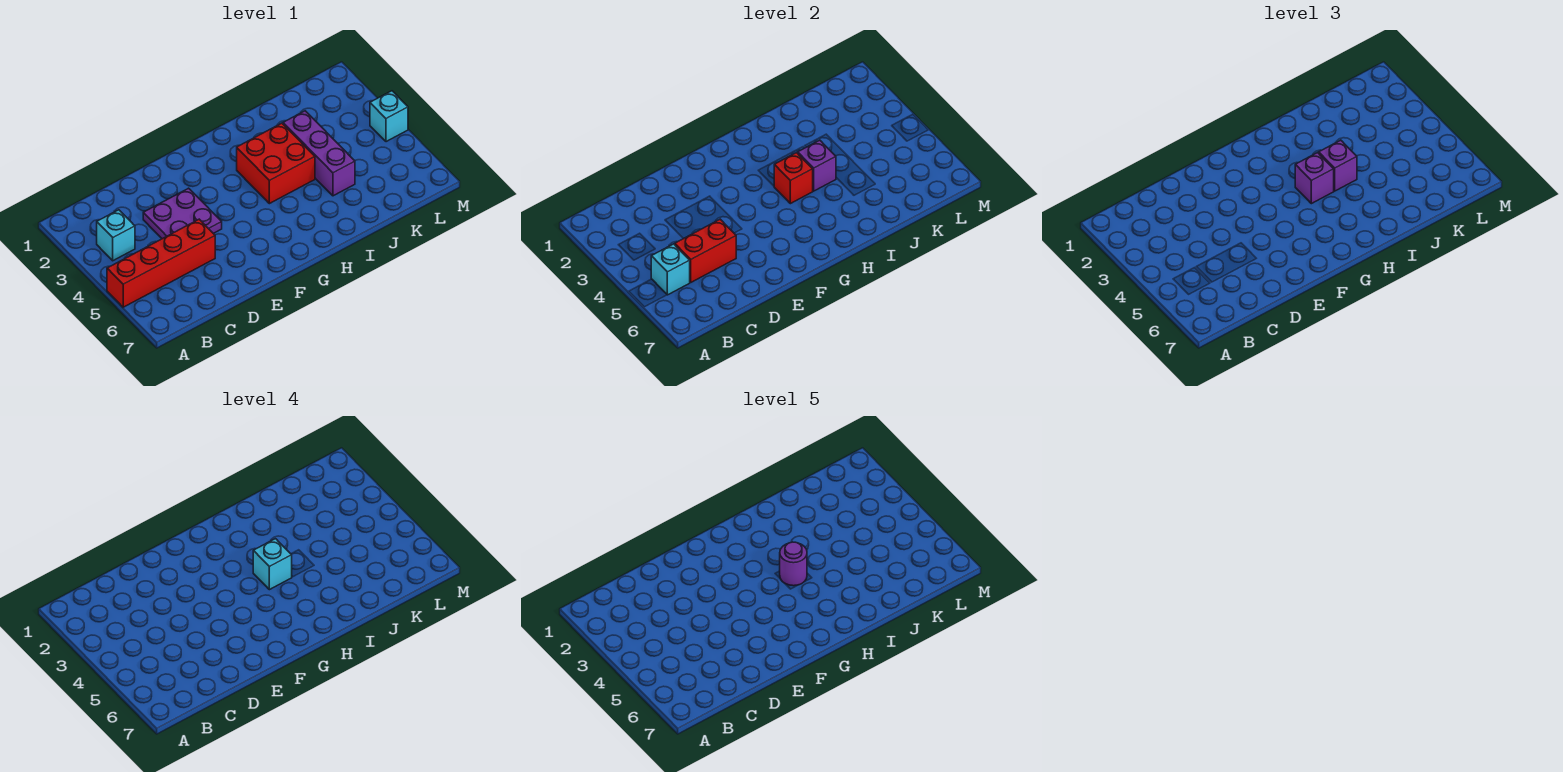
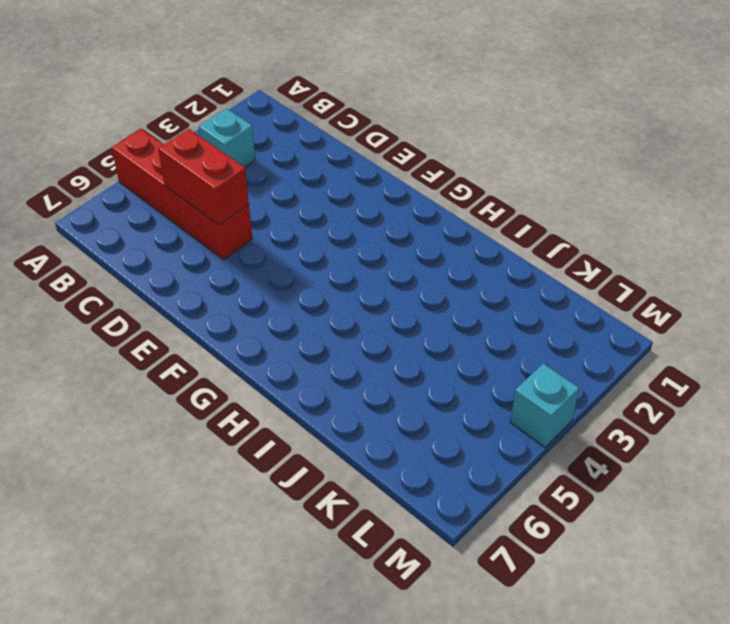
none -> purple 2x2 plate [143,188,222,239]
none -> red 2x2 brick [237,123,315,204]
none -> purple 1x3 brick [283,111,355,196]

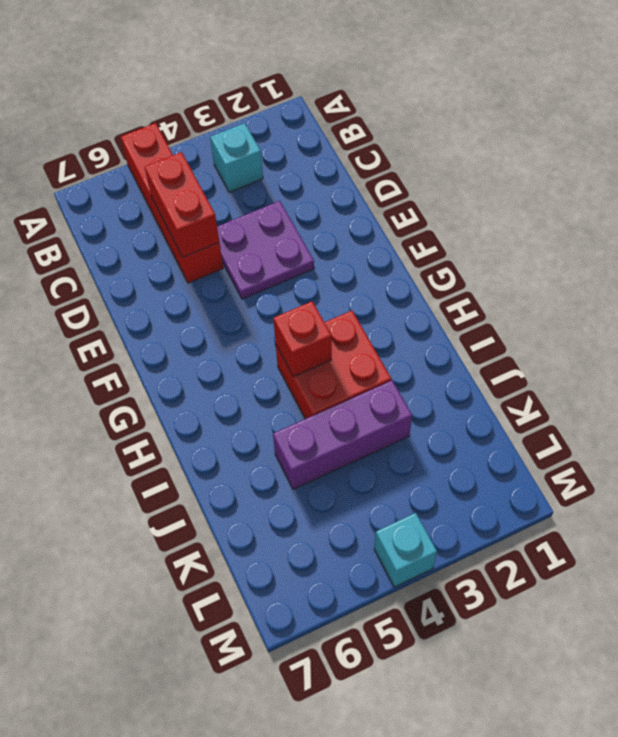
none -> cyan 1x1 brick [651,244,690,295]
none -> purple 1x1 brick [798,140,836,191]
none -> purple 1x1 brick [1295,153,1334,204]

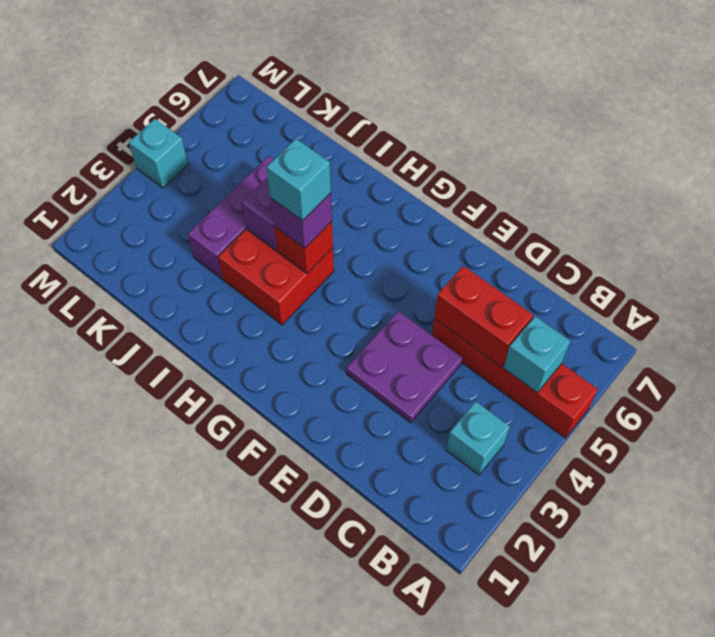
none -> purple 1x1 brick [1319,140,1357,191]
none -> purple 1x1 round brick [780,542,807,586]

